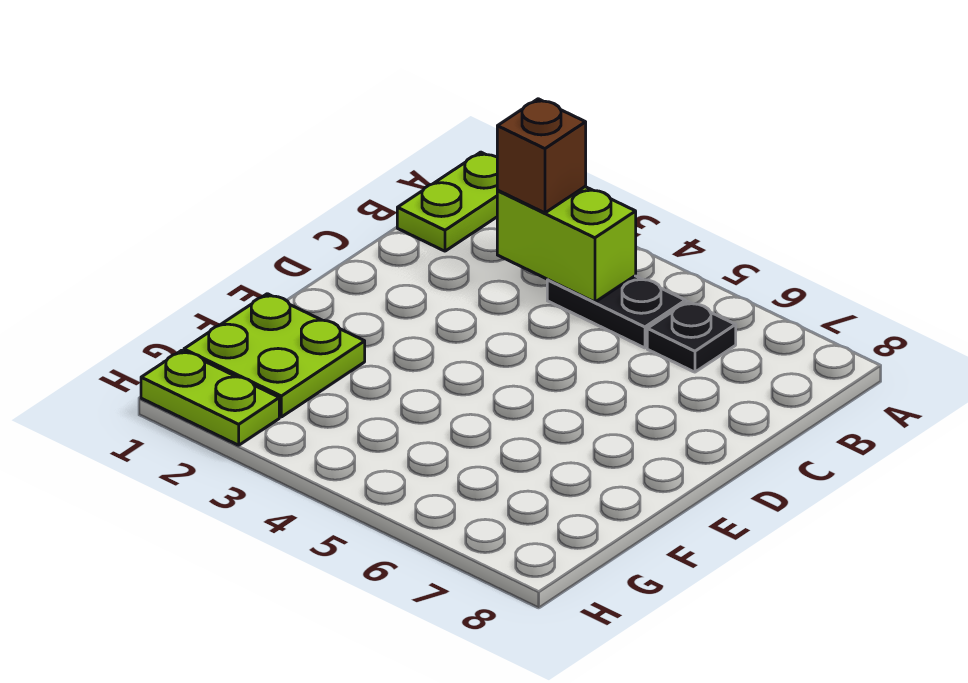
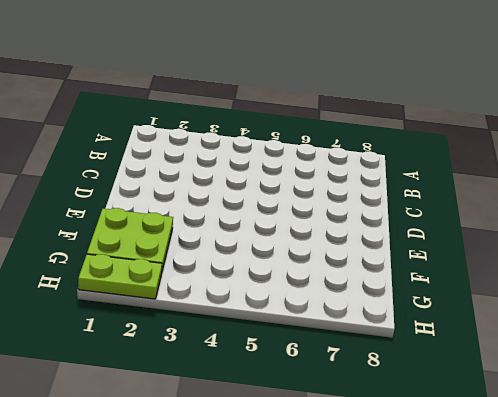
none -> lime 1x2 plate [397,152,498,251]
none -> black 1x2 plate [547,276,686,348]

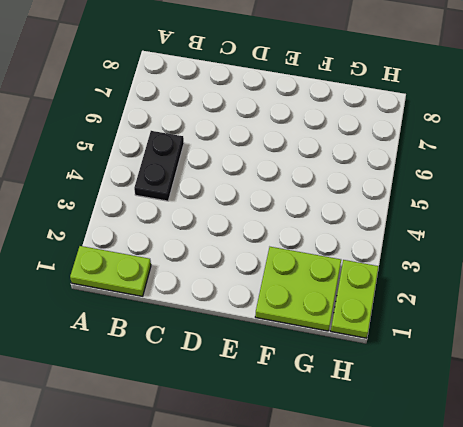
none -> black 1x1 plate [647,302,736,372]
none -> lime 1x2 brick [497,187,636,302]

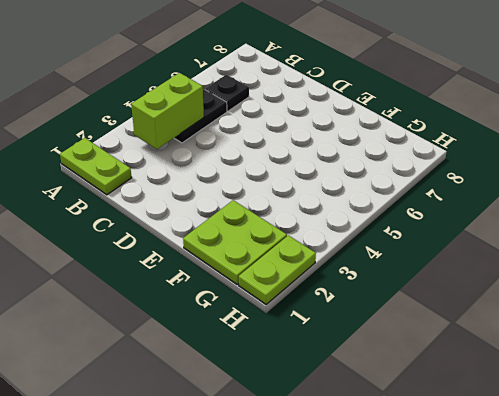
none -> brown 1x1 brick [497,99,586,213]

